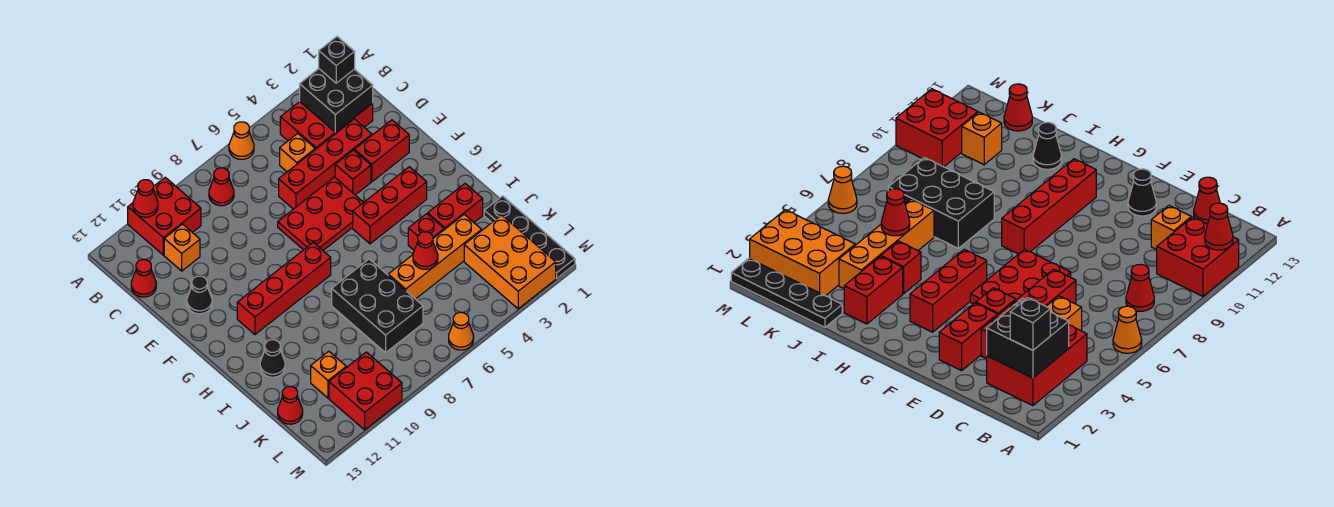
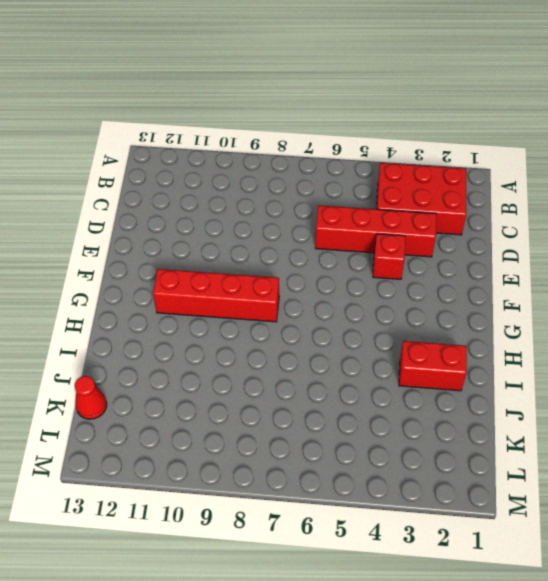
none -> orange 1x1 cone [229,122,254,159]
none -> red 2x2 brick [128,177,201,255]
none -> red 1x1 cone [209,168,234,206]

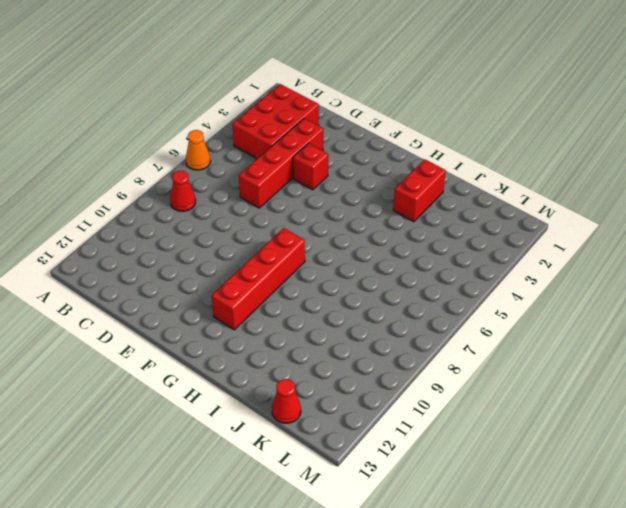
none -> red 2x2 brick [128,177,201,255]
none -> orange 1x1 brick [280,134,315,172]
none -> orange 1x1 brick [164,224,200,271]

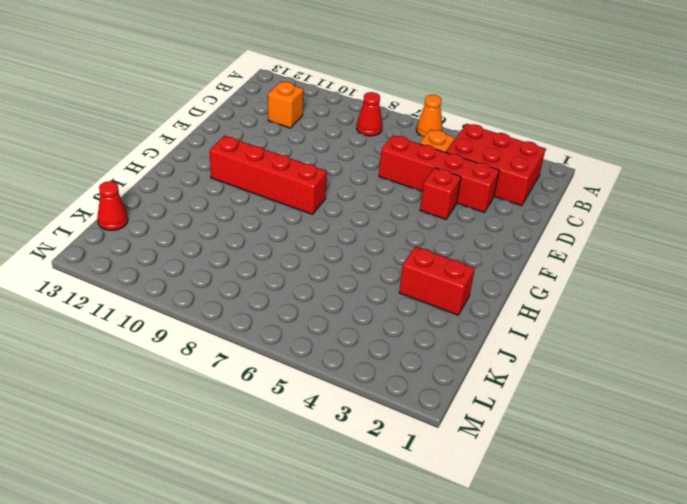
none -> red 2x2 brick [128,177,201,255]
none -> red 1x1 cone [131,260,156,297]
none -> red 1x2 brick [354,120,409,182]

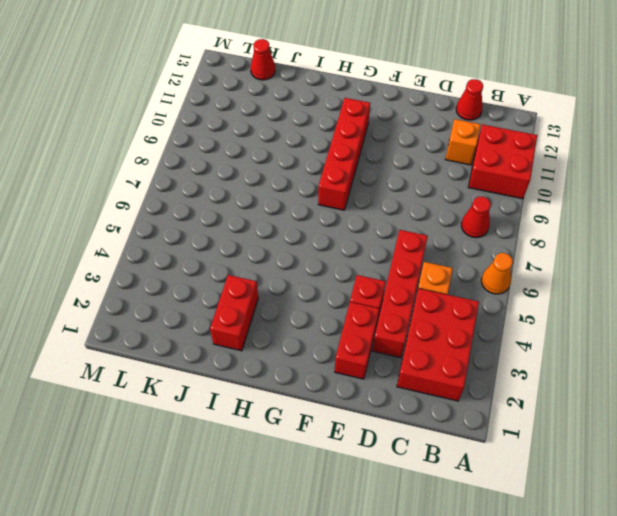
none -> red 2x3 plate [278,177,364,250]
none -> black 1x1 cone [187,276,212,314]
none -> red 1x3 brick [353,167,427,244]

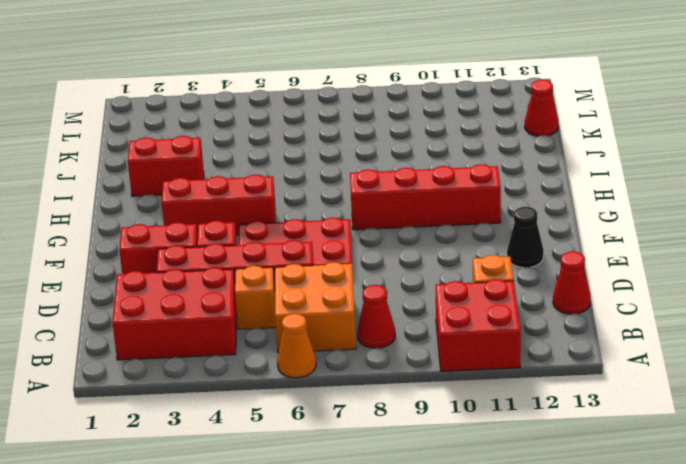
orange 2x2 brick [275,262,356,353] -> none
none -> red 1x1 brick [408,214,444,250]
none -> black 2x3 brick [332,259,423,353]
none -> black 1x1 cone [260,340,285,377]

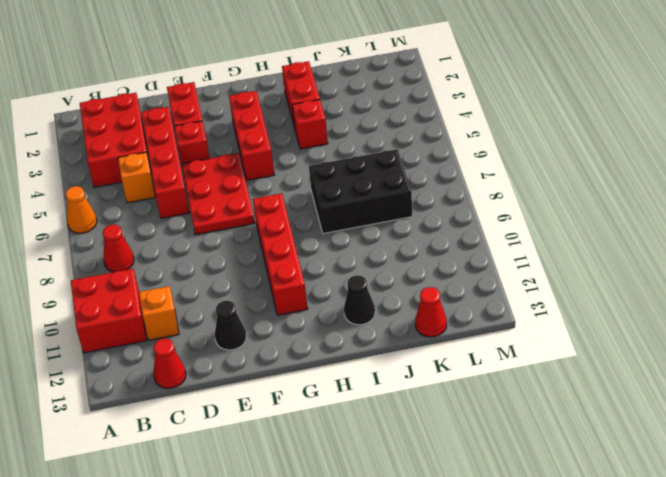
none -> black 1x4 plate [484,196,575,278]
none -> orange 1x4 brick [388,214,482,299]
none -> orange 2x3 brick [464,215,556,309]

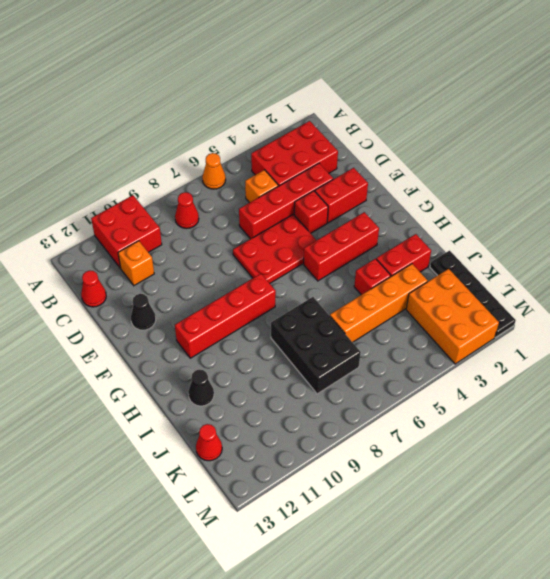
none -> orange 1x1 brick [311,351,346,398]
none -> red 2x2 brick [329,352,402,430]
none -> orange 1x1 cone [449,312,474,350]

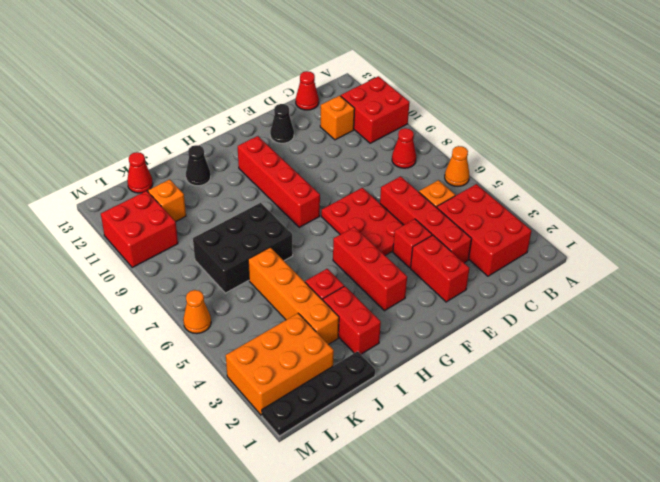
none -> red 1x1 cone [133,180,158,217]
none -> black 2x2 brick [300,69,373,132]
none -> red 1x1 cone [413,232,438,269]

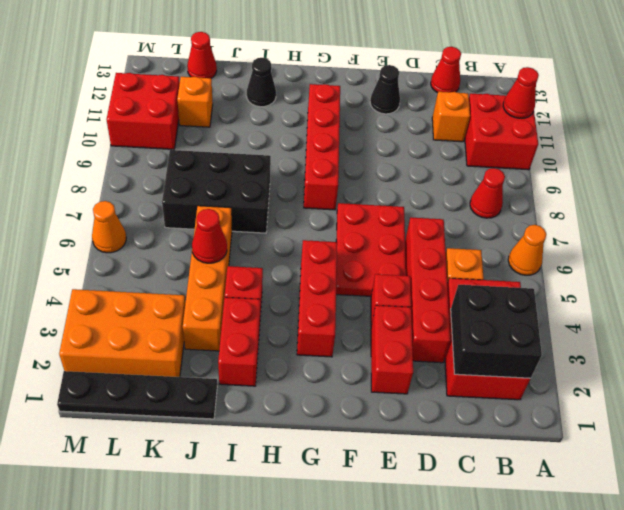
none -> black 1x1 brick [319,37,355,83]

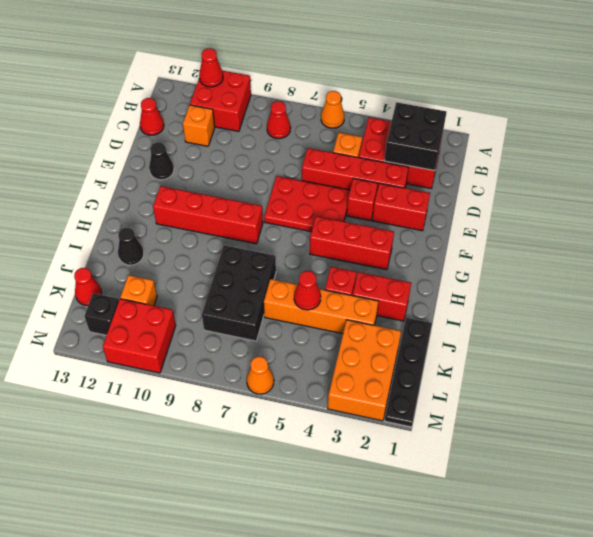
black 1x1 brick [84,293,119,335] -> black 1x1 brick moved to [319,37,355,83]

